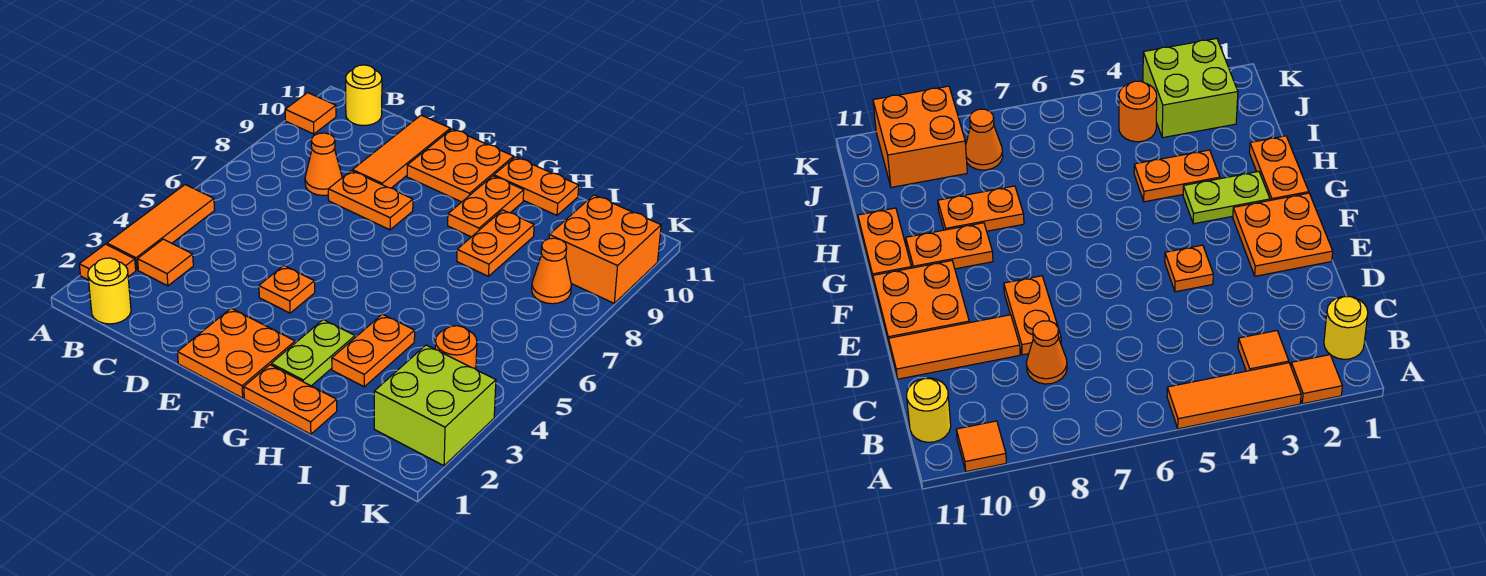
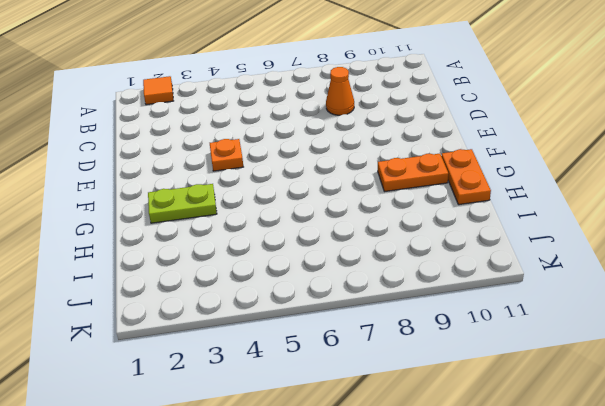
none -> orange 1x3 tile [107,185,215,270]
none -> orange 1x1 tile [285,93,336,134]
none -> yellow 1x1 round brick [88,258,131,324]

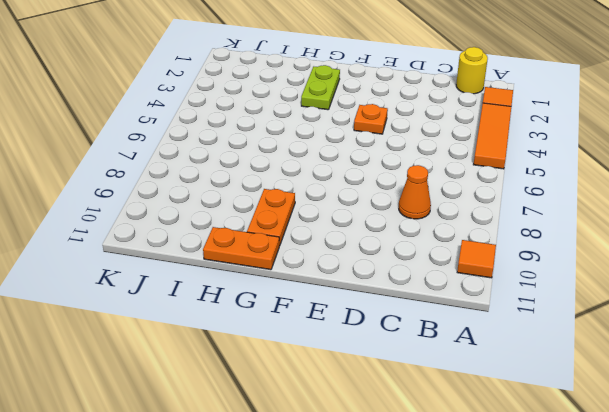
none -> orange 1x1 tile [138,239,193,286]
none -> yellow 1x1 round brick [346,65,382,126]
none -> orange 1x2 plate [328,171,413,230]

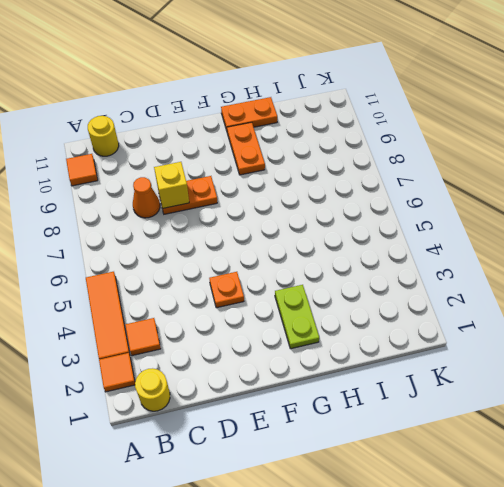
yellow 1x1 brick [154,162,189,208] -> none
none -> orange 1x3 tile [352,115,450,188]
none -> orange 2x2 plate [178,308,295,398]
none -> orange 2x2 plate [407,129,514,202]

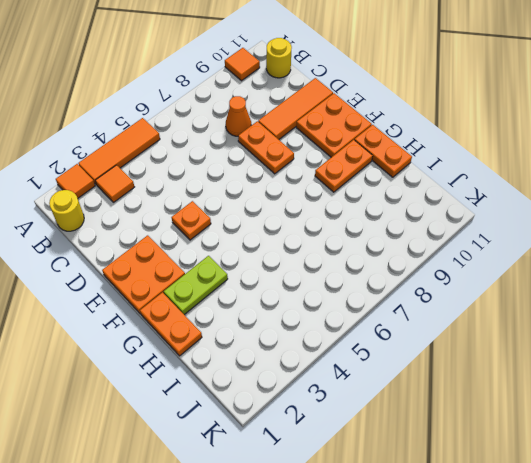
none -> orange 1x2 plate [332,314,415,387]
none -> orange 1x2 plate [457,210,534,276]
none -> lime 2x2 brick [374,345,496,466]

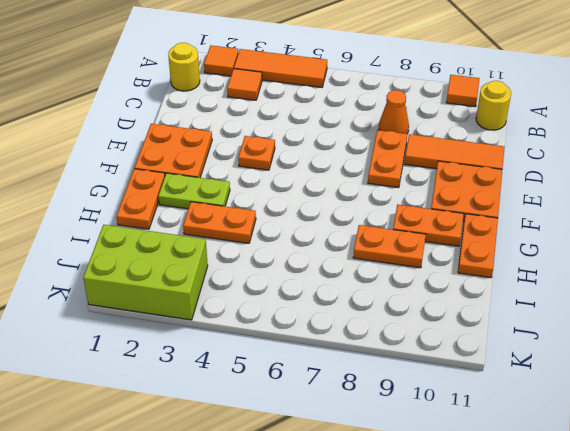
lime 2x3 brick [83,225,208,320] -> lime 2x2 brick [374,345,496,466]
none -> orange 1x1 round brick [435,326,477,369]
none -> orange 1x1 cone [532,238,571,304]
none -> orange 2x2 brick [549,195,661,303]

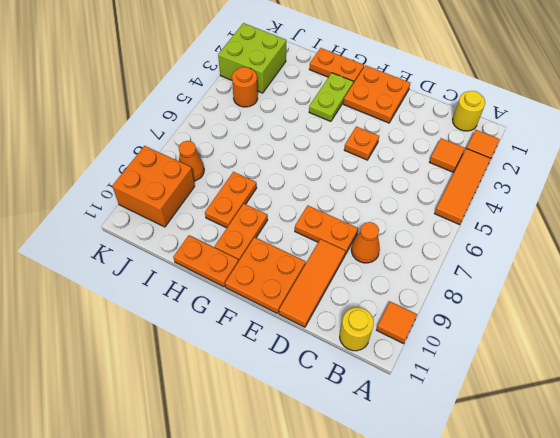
none -> orange 1x2 plate [332,314,415,387]

